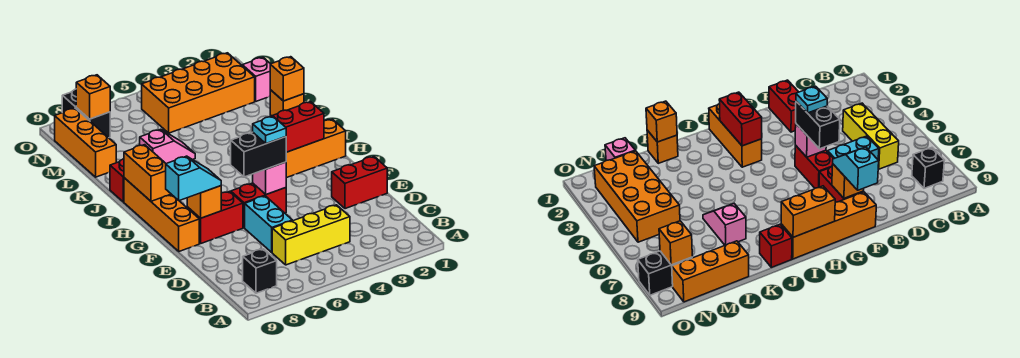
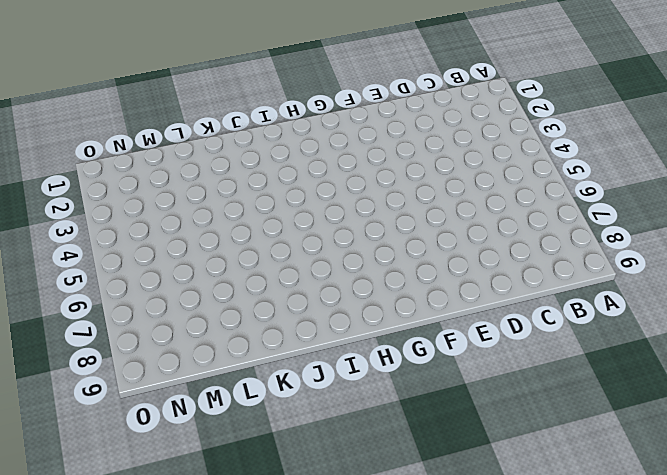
none -> black 1x1 brick [243,249,277,293]
none -> yellow 1x3 brick [272,205,350,265]
none -> cyan 1x2 brick [245,196,292,252]

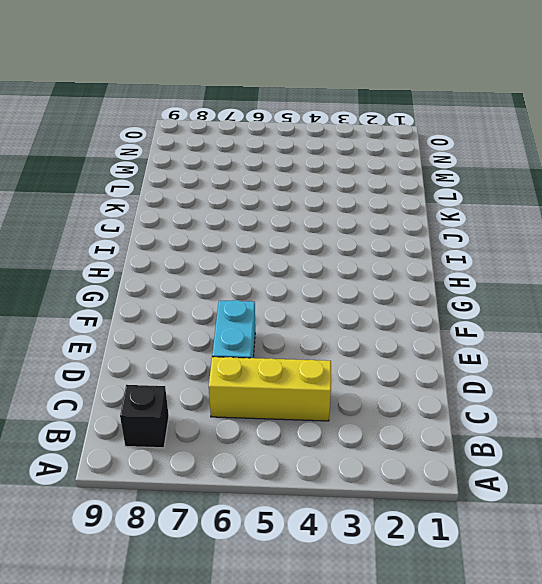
none -> red 1x2 brick [332,157,387,209]
none -> red 1x2 brick [231,183,286,228]
none -> red 1x2 brick [187,191,243,243]

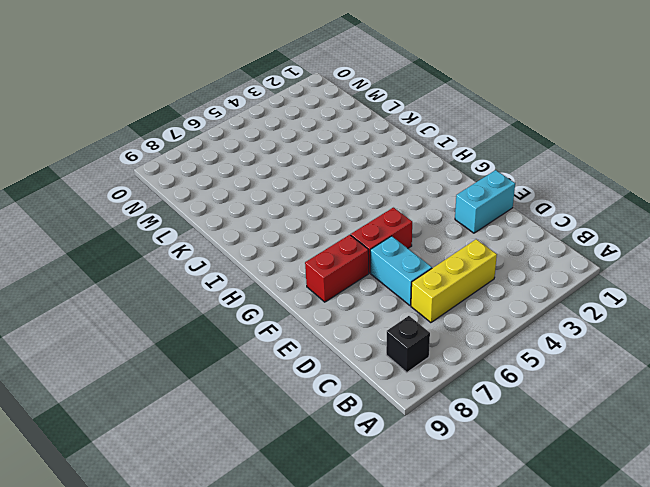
cyan 1x2 brick [455,170,515,233] -> red 1x2 brick [332,157,387,209]
none -> orange 1x4 brick [124,178,199,251]
none -> orange 1x3 brick [286,119,346,178]
none -> red 1x1 brick [110,159,124,202]

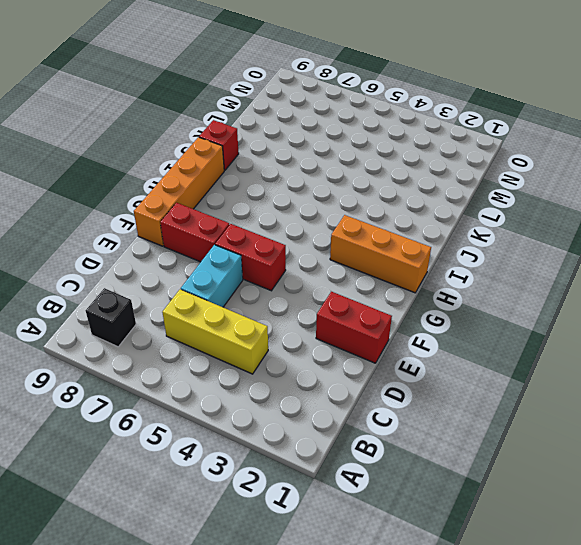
none -> orange 1x1 brick [270,90,304,116]
none -> pink 1x2 slope [140,129,195,164]
none -> orange 1x3 brick [55,108,116,177]

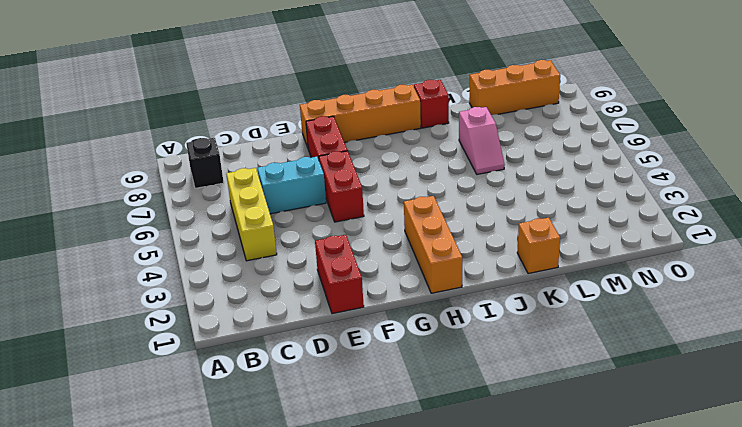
none -> pink 1x1 brick [242,57,270,101]
none -> orange 2x4 brick [142,53,255,133]
none -> black 1x2 brick [62,89,110,138]

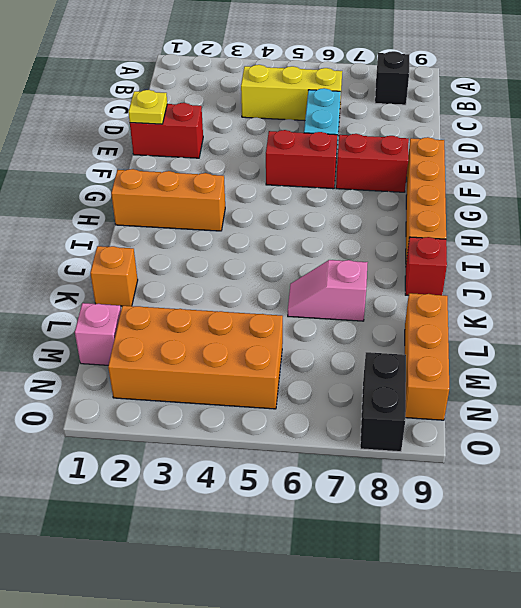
yellow 1x1 plate [128,90,167,124] -> none
none -> pink 1x1 brick [253,162,286,195]
none -> orange 1x1 brick [187,186,221,218]
none -> red 1x2 brick [270,102,324,152]

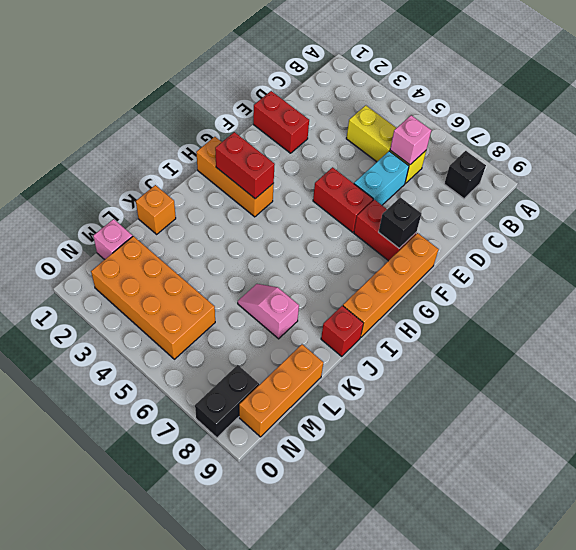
pink 1x1 brick [390,115,431,165] -> pink 1x1 brick moved to [253,162,286,195]
black 1x1 brick [379,197,422,248] -> orange 1x1 brick [187,186,221,218]
none -> orange 1x2 brick [124,145,171,201]
none -> orange 1x1 brick [270,57,304,101]
none -> orange 1x1 brick [76,75,110,119]

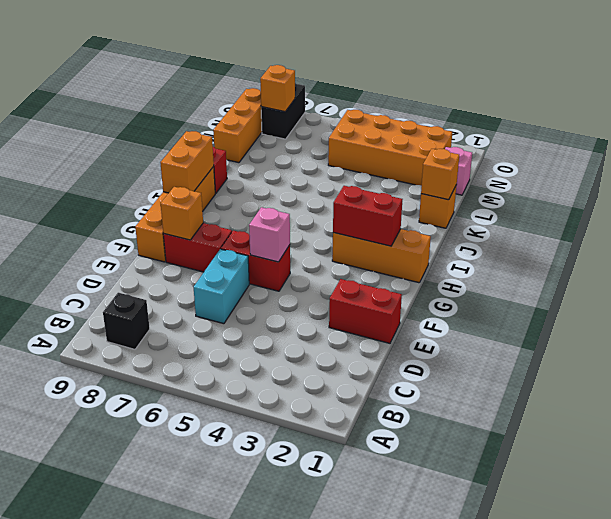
none -> yellow 1x3 brick [272,205,350,265]
none -> pink 1x2 slope [140,129,195,164]
none -> black 1x2 brick [231,132,286,177]

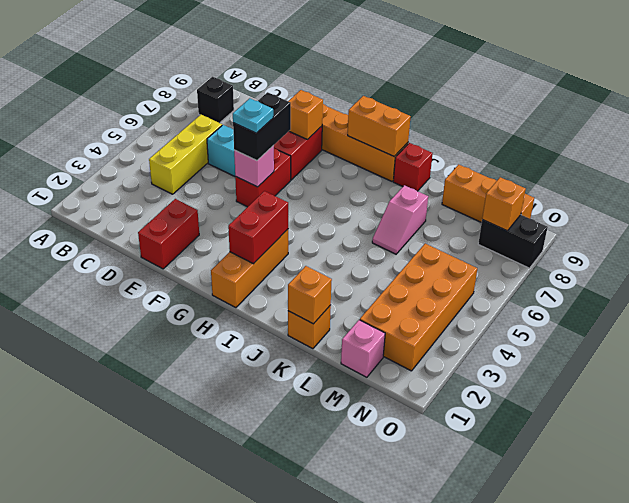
none -> cyan 1x2 slope [166,156,221,201]

